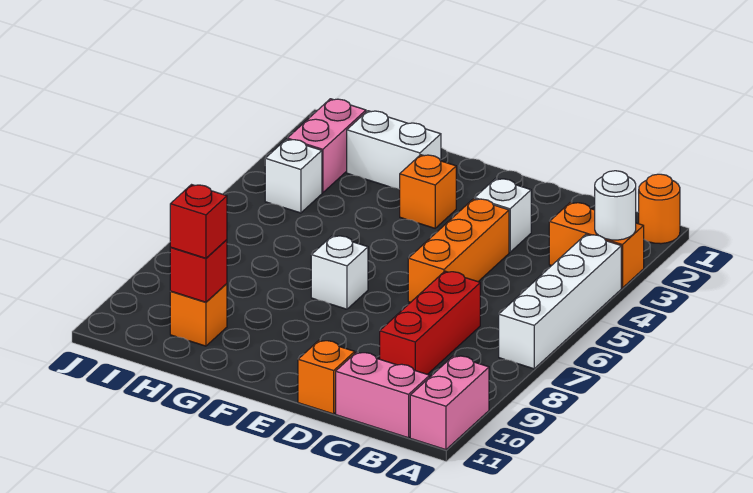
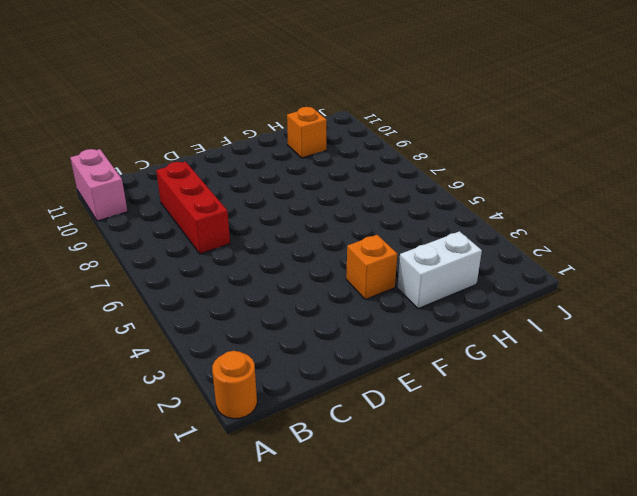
none -> orange 1x2 brick [549,202,644,288]
none -> white 1x4 brick [499,235,621,369]
none -> pink 1x2 brick [336,352,430,438]

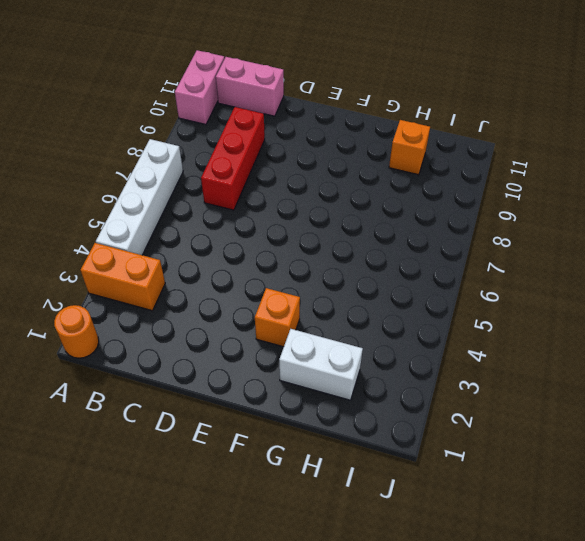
none -> white 1x1 brick [475,178,531,252]
none -> orange 1x3 brick [408,199,509,302]
none -> orange 1x1 brick [298,340,355,414]

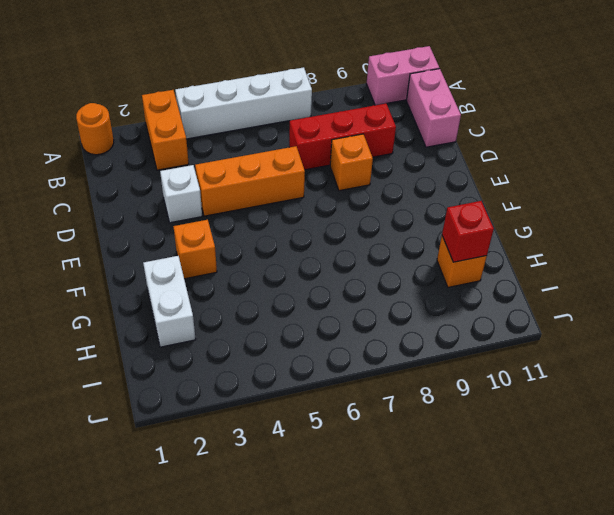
orange 1x1 brick [330,134,373,191] -> orange 1x1 brick moved to [298,340,355,414]
none -> white 1x1 brick [311,236,368,309]
none -> pink 1x2 brick [287,99,366,193]
none -> white 1x1 brick [265,139,322,213]

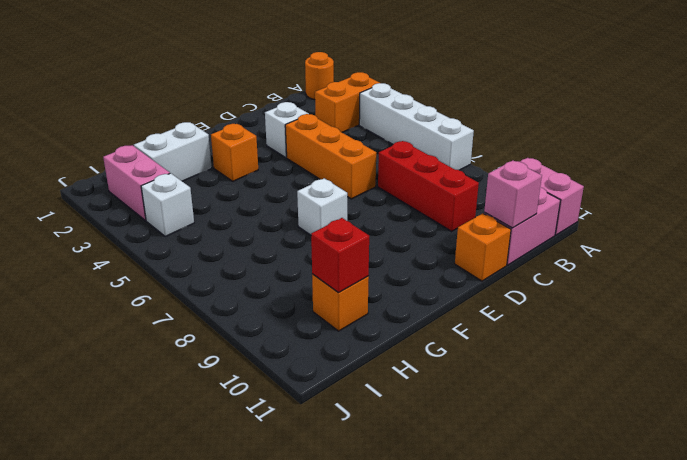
pink 1x1 brick [484,160,542,228] -> none
none -> white 1x1 round brick [595,171,636,240]
none -> red 1x1 brick [170,185,227,258]

